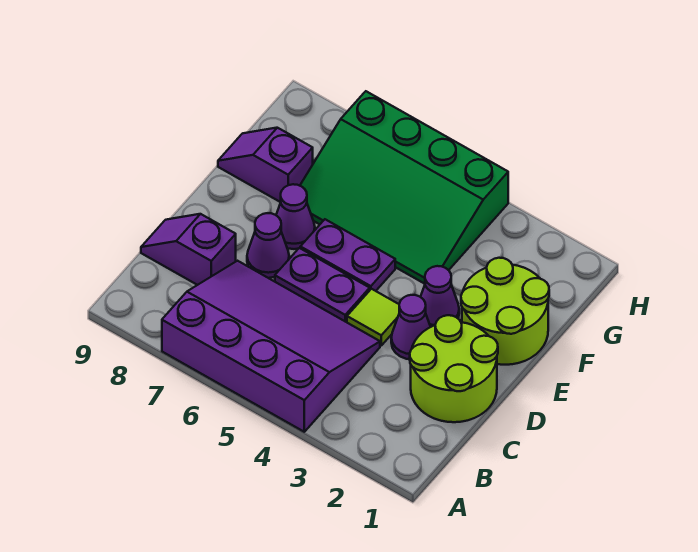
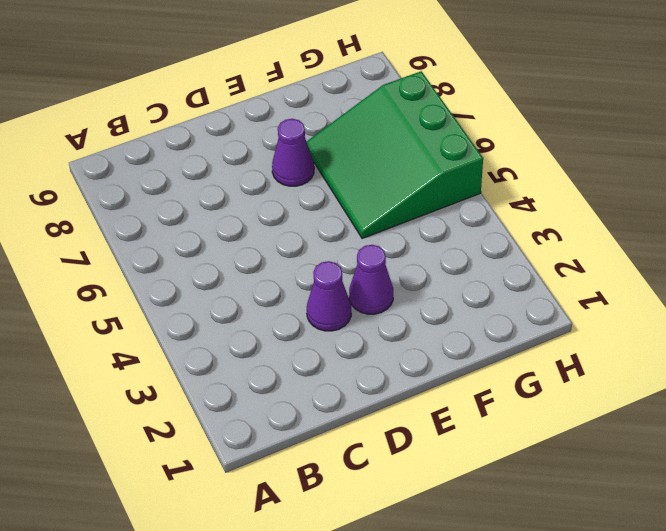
green 3x3 slope [307,71,483,239] -> green 3x4 slope [300,91,508,284]
none -> purple 3x4 slope [162,261,380,432]
none -> lime 2x2 round brick [410,315,498,422]
none -> purple 1x2 slope [141,214,236,285]

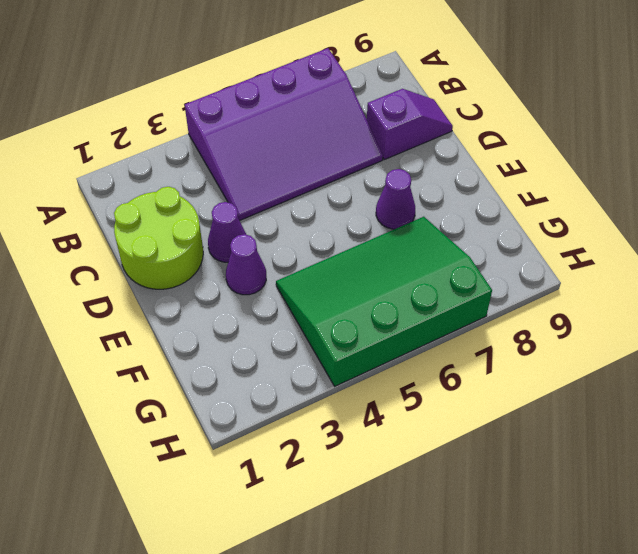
none -> lime 1x1 tile [347,289,399,345]
none -> purple 1x2 plate [275,248,370,322]
none -> purple 1x1 cone [247,213,289,278]

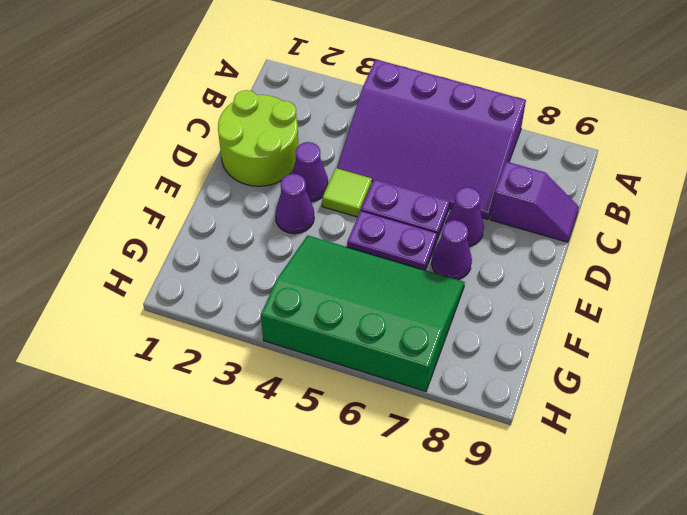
none -> lime 2x2 round brick [461,258,549,365]
none -> purple 1x2 slope [218,128,313,202]

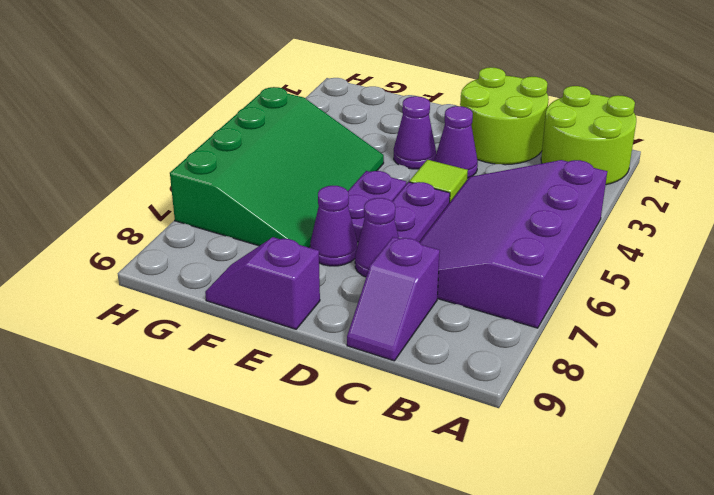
lime 2x2 round brick [541,86,636,185] -> lime 2x2 round brick moved to [461,258,549,365]
purple 1x2 slope [205,237,320,329] -> purple 1x2 slope turned to [218,128,313,202]

